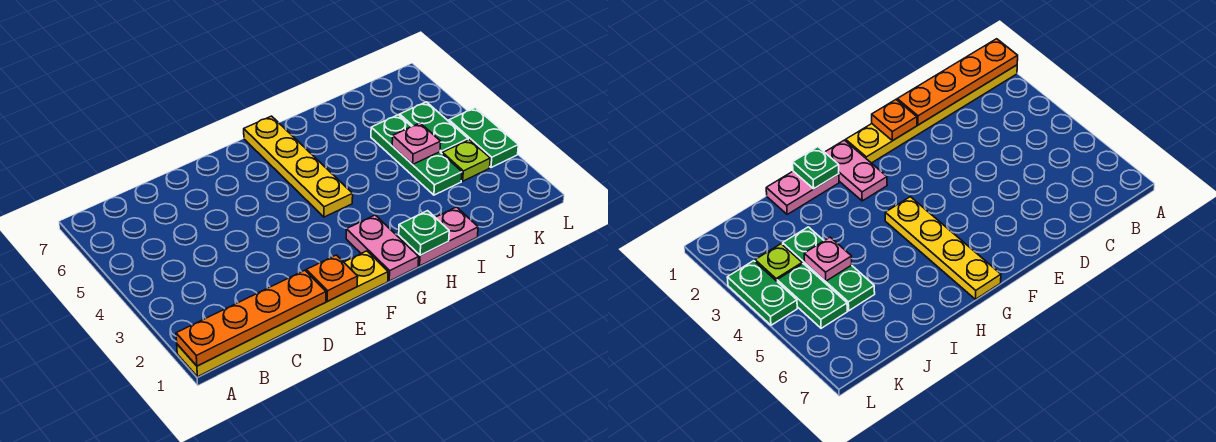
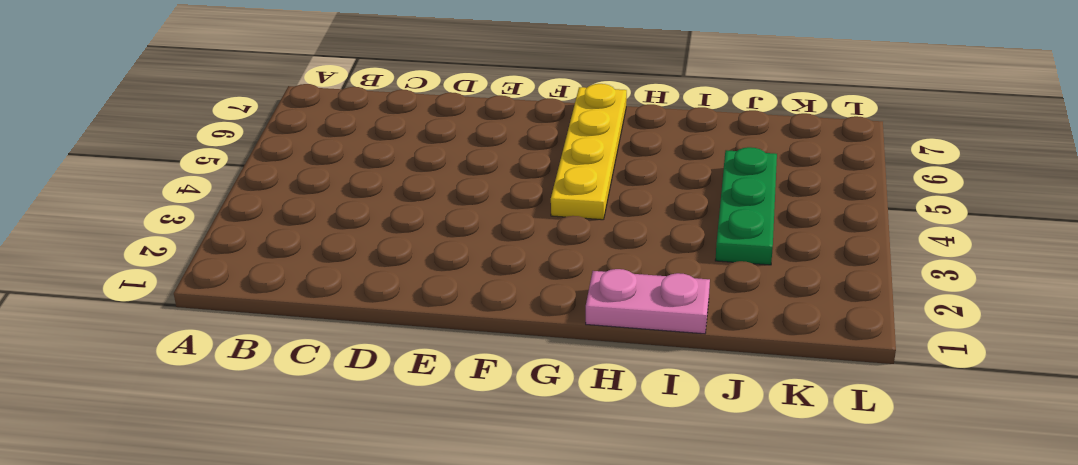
none -> yellow 1x6 plate [177,251,388,377]
none -> pink 1x2 plate [346,215,419,281]
none -> lime 1x1 plate [442,140,490,181]

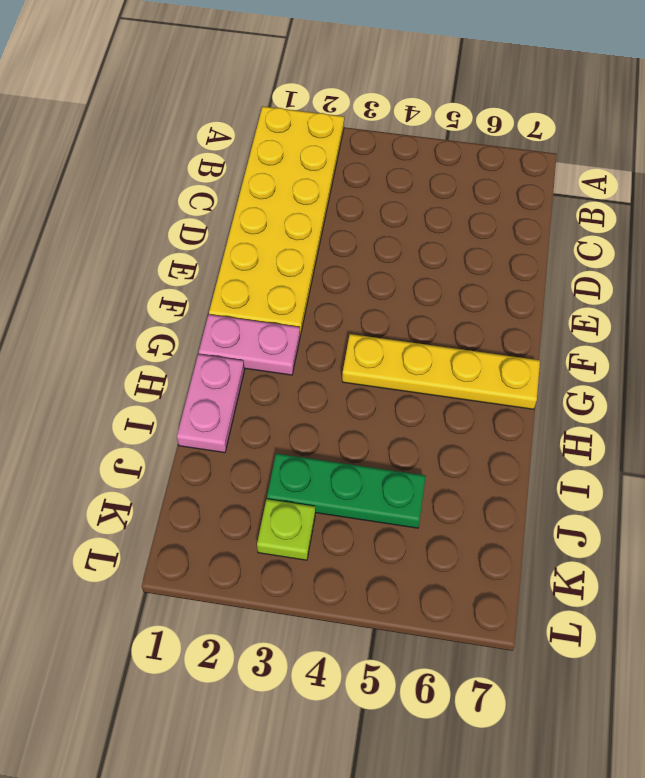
yellow 2x6 plate [209,106,344,335] -> yellow 1x6 plate [177,251,388,377]
none -> green 1x2 plate [400,102,468,153]
none -> green 1x2 plate [449,108,518,168]
none -> orange 1x4 plate [176,270,326,366]

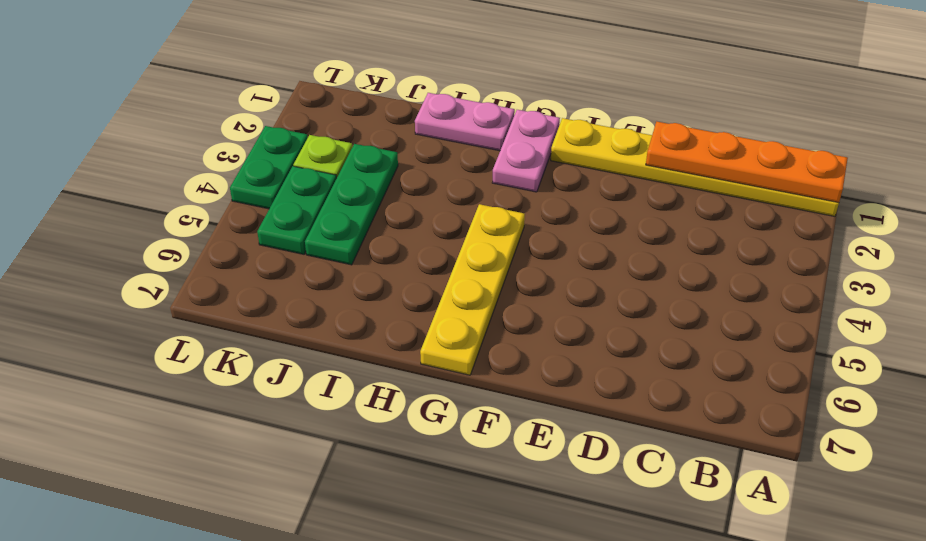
none -> orange 1x1 plate [306,255,358,301]
none -> green 1x1 plate [399,211,449,255]
none -> pink 1x1 plate [392,123,441,164]

